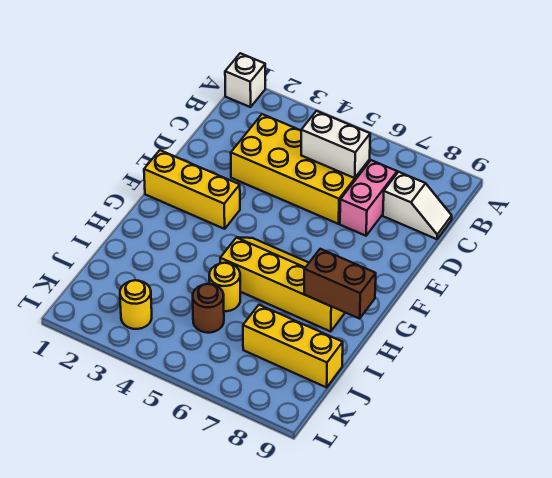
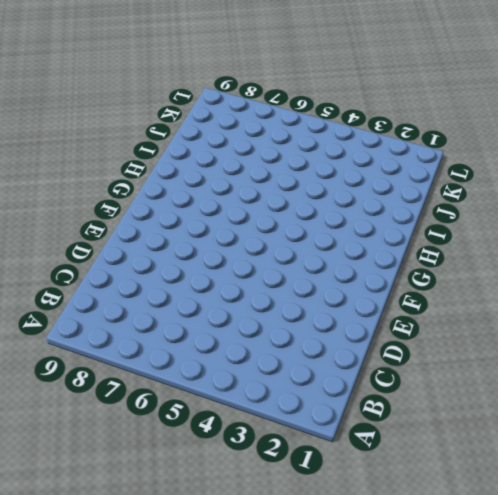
none -> white 1x1 brick [225,53,265,107]
none -> yellow 2x4 brick [231,114,370,224]
none -> pink 1x2 brick [340,160,397,236]

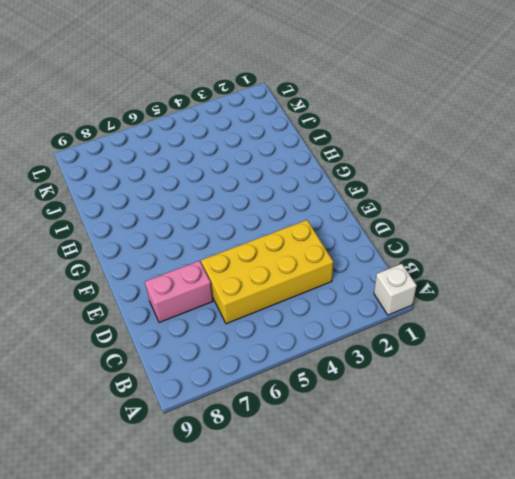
pink 1x2 brick [145,261,213,323] -> pink 1x2 brick turned to [340,160,397,236]
none -> white 1x2 slope [383,172,452,239]
none -> yellow 1x3 brick [144,150,240,229]
none -> yellow 2x4 slope [220,237,345,331]

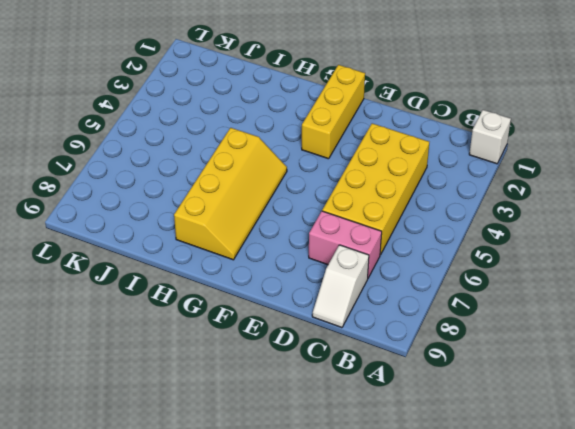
none -> yellow 1x1 round brick [209,263,240,311]
none -> brown 1x1 round brick [193,284,224,333]
none -> yellow 1x3 brick [243,305,343,387]

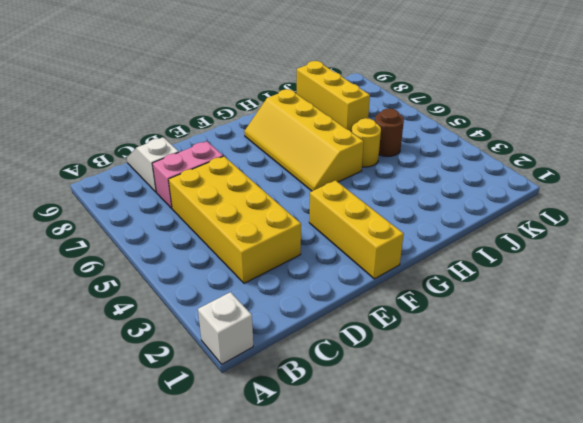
none -> yellow 1x1 round brick [120,280,152,329]
none -> white 1x2 brick [301,111,370,178]
none -> brown 1x2 brick [304,249,376,319]

